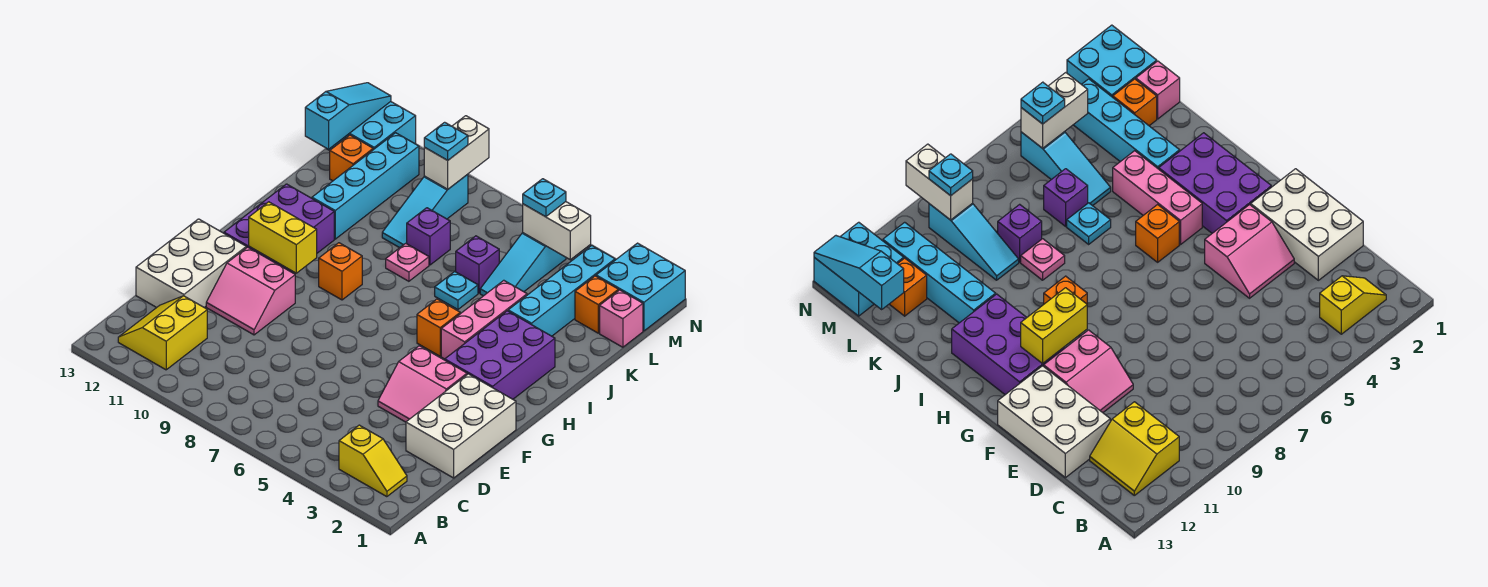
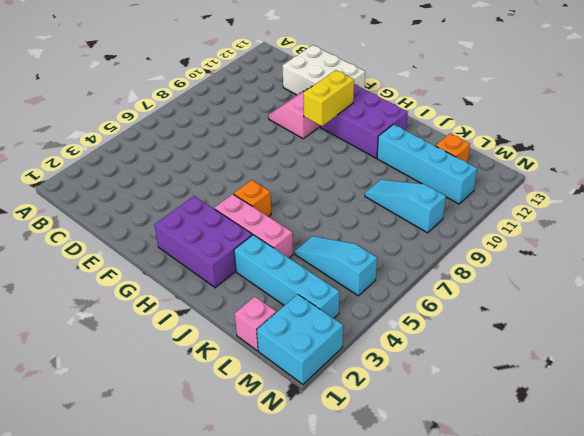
none -> yellow 1x2 slope [339,425,407,497]
none -> yellow 2x2 slope [118,296,207,370]
none -> white 2x3 brick [406,374,516,478]
none -> pink 2x2 slope [378,346,467,422]

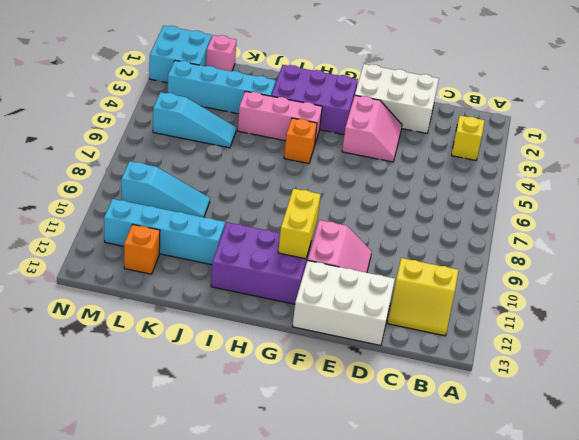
none -> orange 1x1 brick [319,243,362,300]
none -> cyan 1x1 plate [435,272,478,309]
none -> pink 1x1 plate [386,243,429,281]
none -> purple 1x1 brick [456,236,499,293]

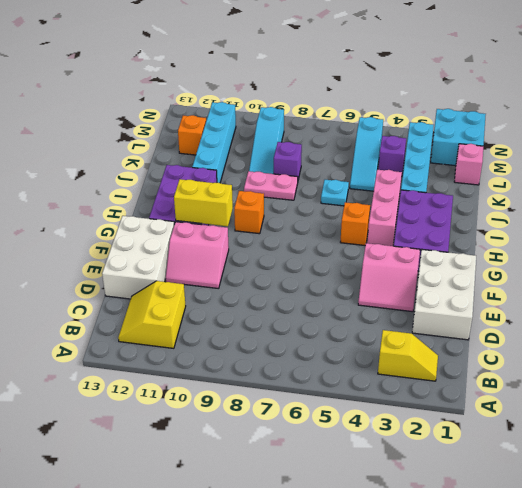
pink 1x2 plate [244,171,298,200] -> pink 1x1 plate [386,243,429,281]
purple 1x1 brick [378,136,406,177] -> purple 1x1 brick moved to [456,236,499,293]
none -> orange 1x1 brick [575,276,618,333]
none -> cyan 2x2 brick [328,102,416,151]
none -> cyan 1x3 slope [305,83,391,149]
none -> white 1x2 brick [523,202,591,260]

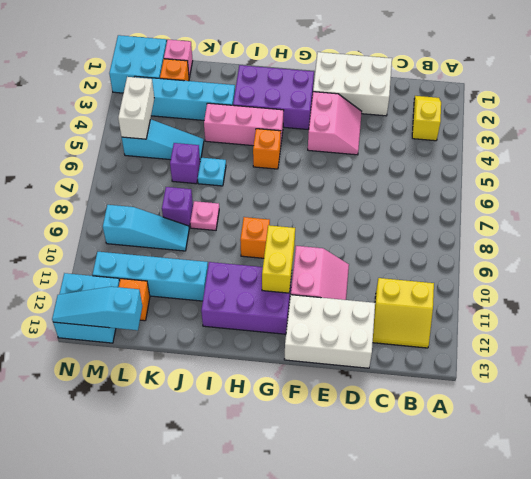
none -> white 1x2 brick [424,116,489,189]
none -> cyan 1x1 plate [523,179,566,217]
none -> cyan 1x1 plate [424,122,468,160]

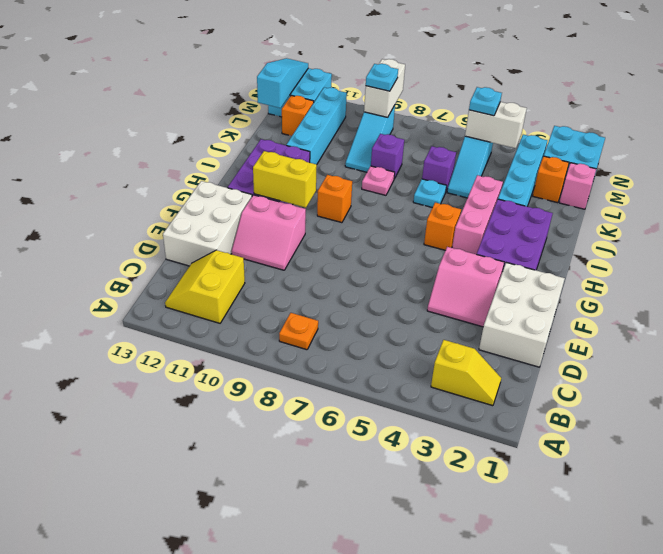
orange 1x1 plate [279,313,318,350] -> none

